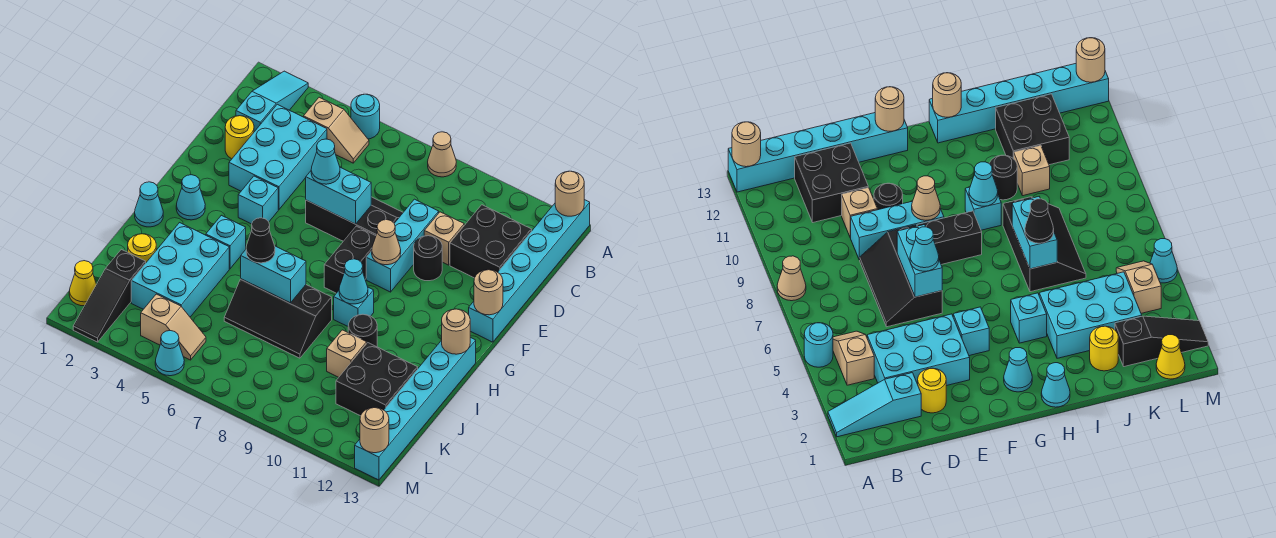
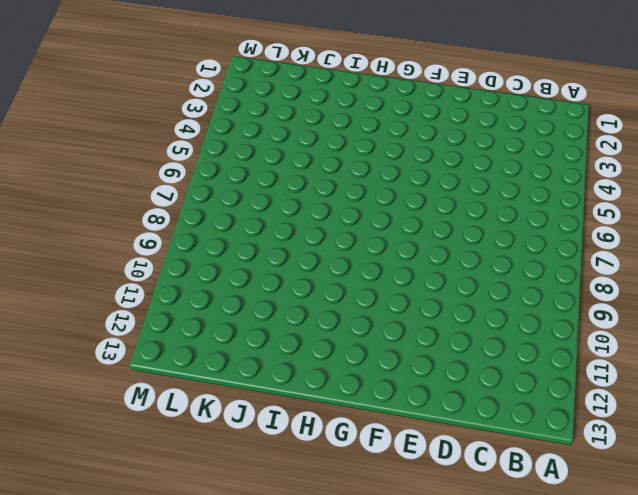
none -> cyan 1x3 slope [236,71,308,132]
none -> cyan 1x1 round brick [351,94,380,139]
none -> tan 1x1 cone [428,132,456,177]
none -> cyan 1x6 brick [469,200,590,342]

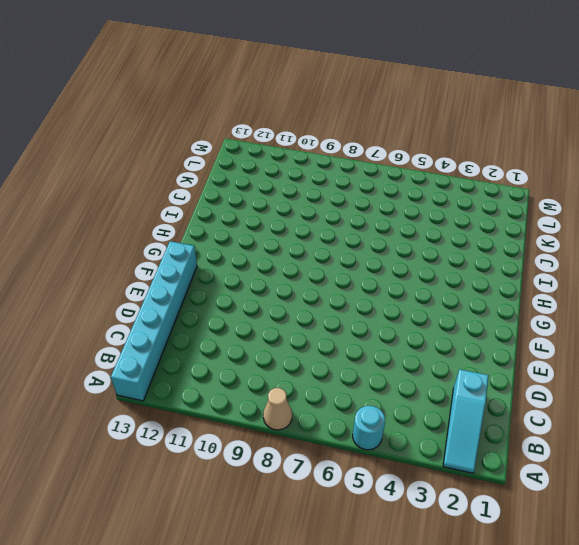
none -> tan 1x2 slope [303,97,369,163]
none -> cyan 2x3 brick [229,104,327,210]
none -> black 2x2 brick [450,205,532,278]
none -> yellow 1x1 round brick [225,116,254,159]

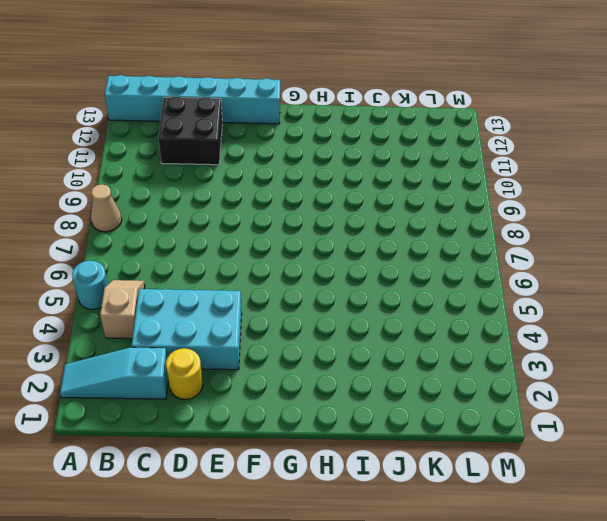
none -> black 2x3 slope [306,197,403,241]
none -> cyan 1x3 brick [366,199,439,292]
none -> tan 1x1 brick [424,212,464,265]
none -> black 1x1 round brick [414,236,442,281]

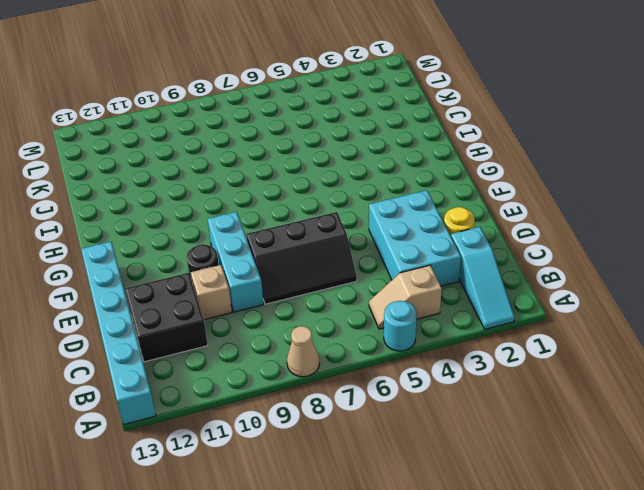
none -> cyan 1x1 brick [238,176,278,224]
none -> black 1x2 brick [324,226,376,293]
none -> cyan 1x1 cone [176,175,205,220]
none -> cyan 1x1 cone [135,182,163,227]

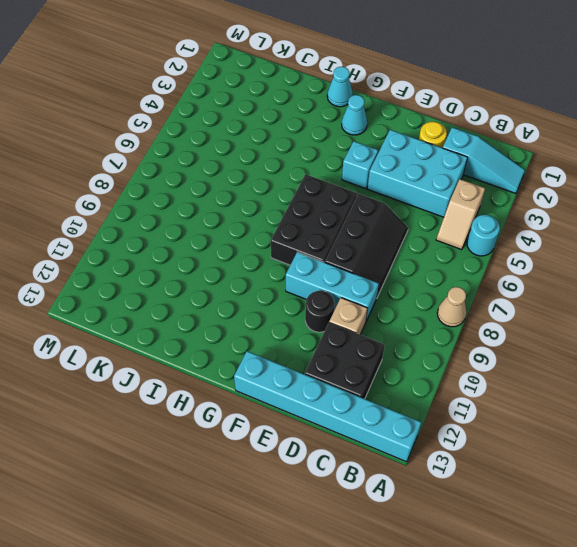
black 2x3 brick [271,174,357,265] -> black 1x2 brick [324,226,376,293]
none -> cyan 1x1 brick [206,215,246,269]
none -> cyan 1x1 brick [334,287,374,326]
none -> cyan 1x6 brick [355,337,476,480]
none -> cyan 2x3 brick [131,223,229,317]

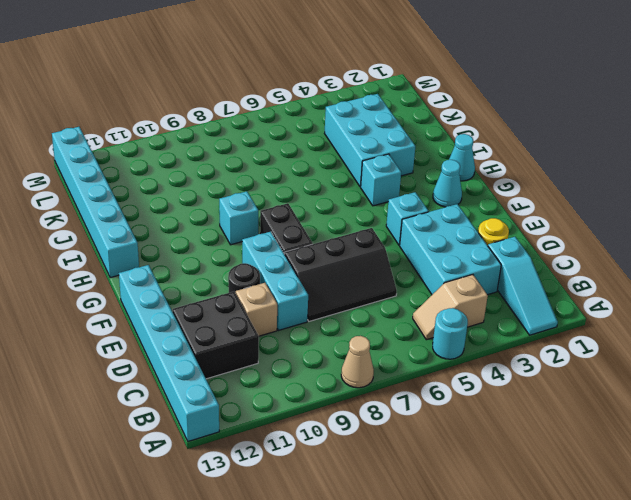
none -> black 2x3 slope [224,279,332,358]
none -> black 1x1 round brick [348,314,377,347]
none -> yellow 1x1 round brick [128,234,156,262]
none -> tan 1x1 brick [327,330,367,377]

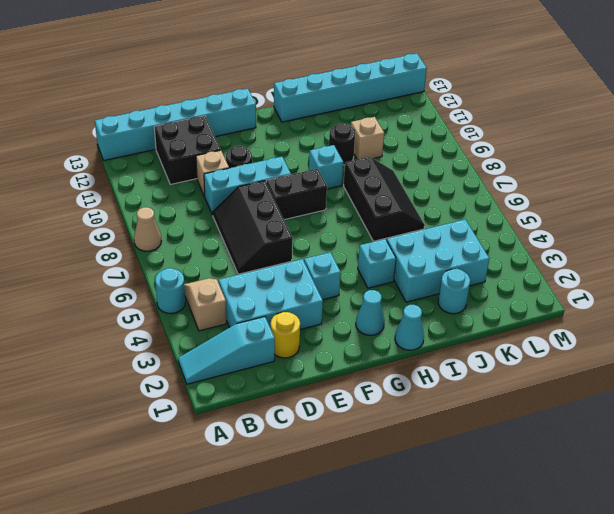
cyan 1x1 round brick [438,269,470,314] -> yellow 1x1 round brick [128,234,156,262]
none -> black 2x2 brick [336,343,418,416]
none -> black 1x3 slope [73,249,146,342]
none -> yellow 1x1 cone [69,261,96,306]
none -> tan 1x2 slope [141,294,206,360]

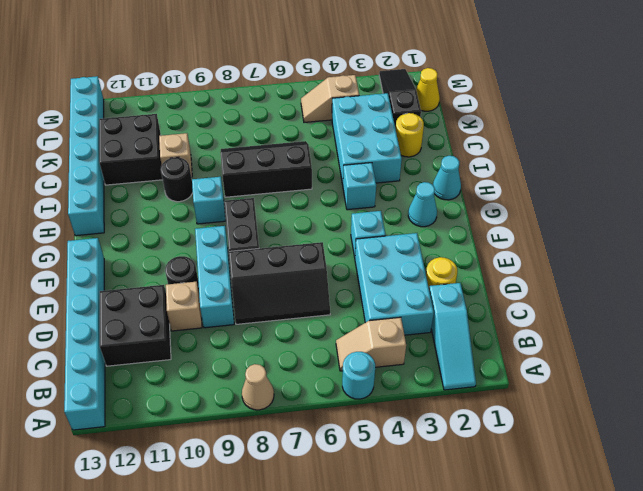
none -> cyan 1x1 cone [155,331,184,376]
none -> tan 1x1 round brick [555,171,584,216]
none -> cyan 1x2 brick [306,167,371,224]
none -> tan 1x1 cone [372,220,401,265]

